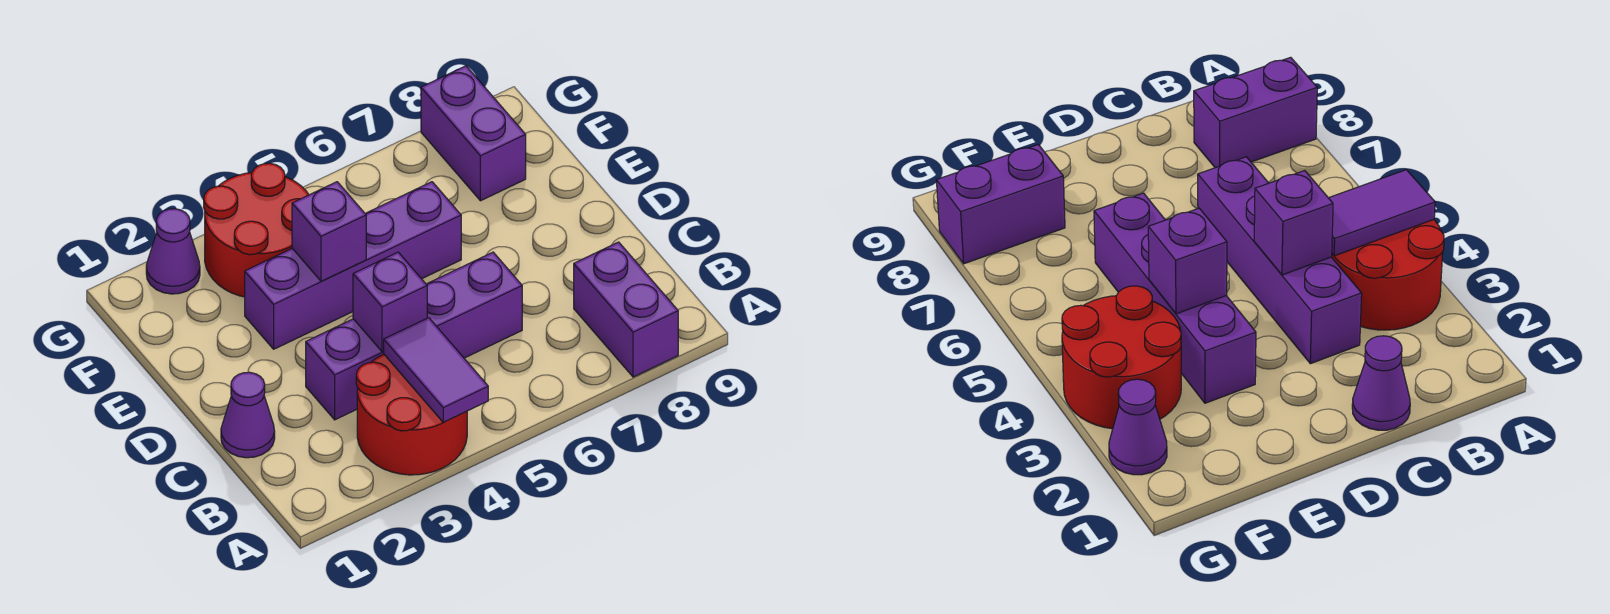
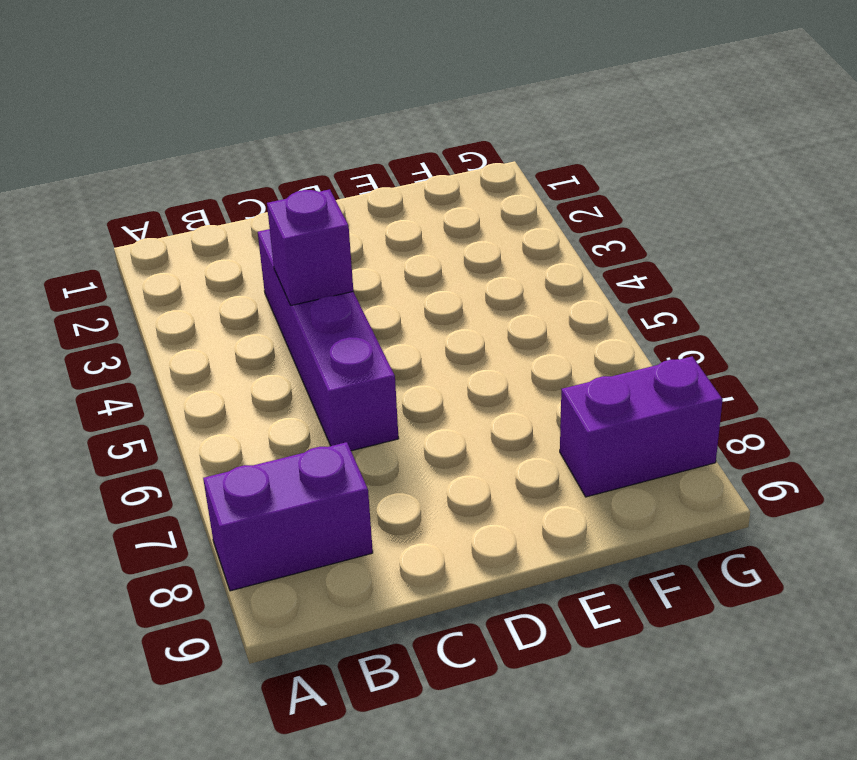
none -> red 2x2 round brick [356,354,467,475]
none -> purple 1x1 cone [221,372,275,458]

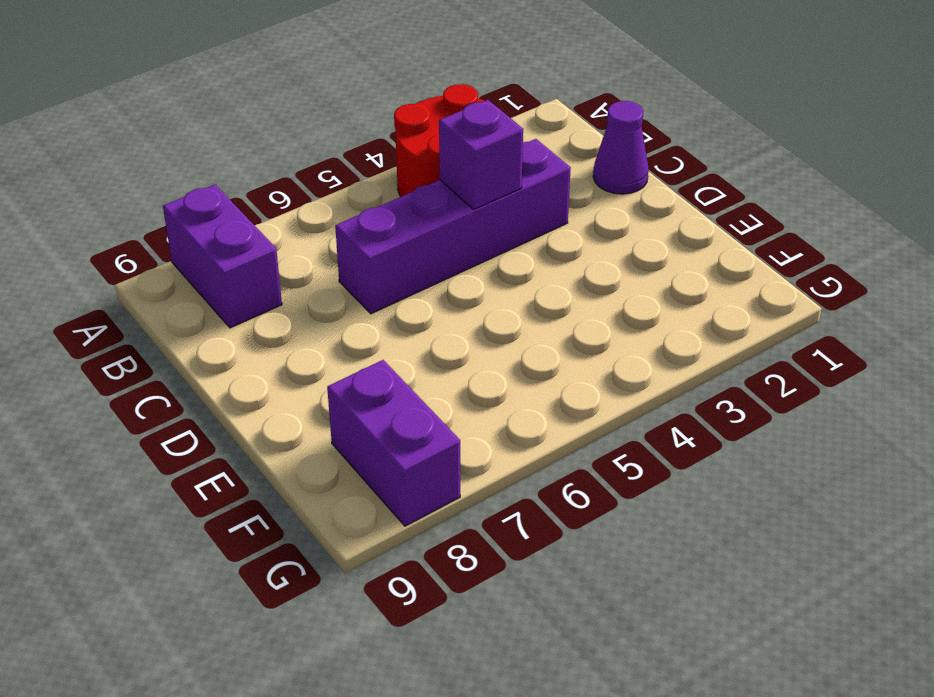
none -> purple 1x4 brick [245,182,461,349]
none -> red 2x2 round brick [204,163,309,297]

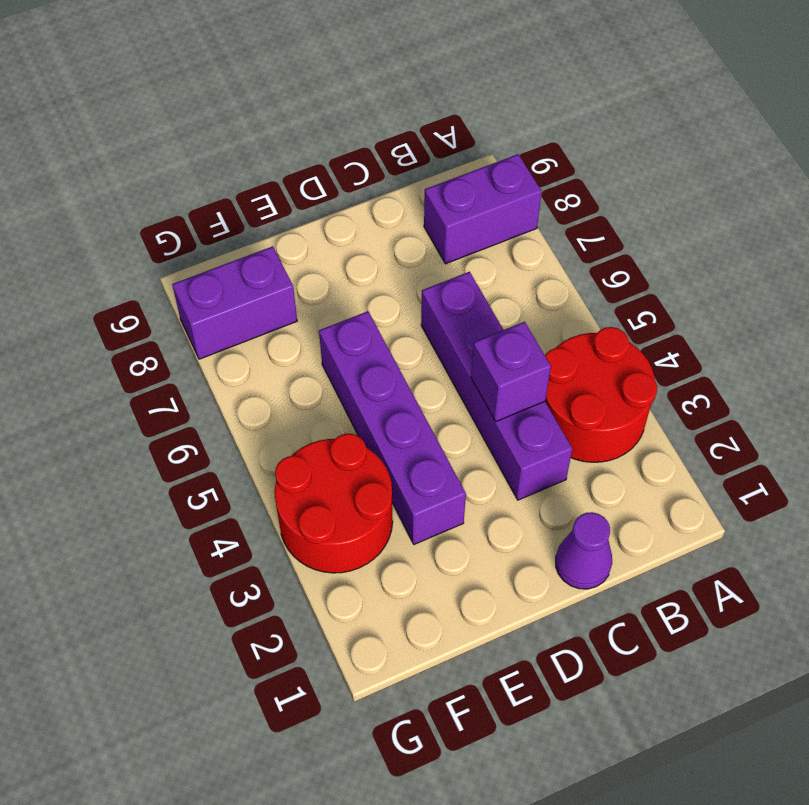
none -> purple 1x1 cone [146,209,200,294]
none -> purple 1x2 tile [384,318,488,422]

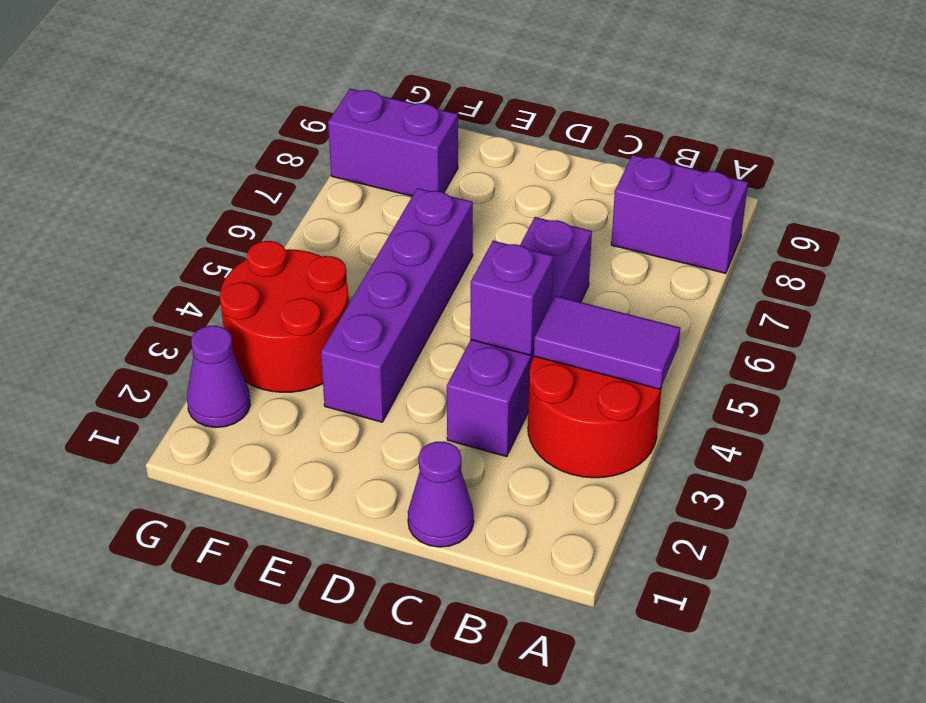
none -> purple 1x1 brick [292,182,366,281]

